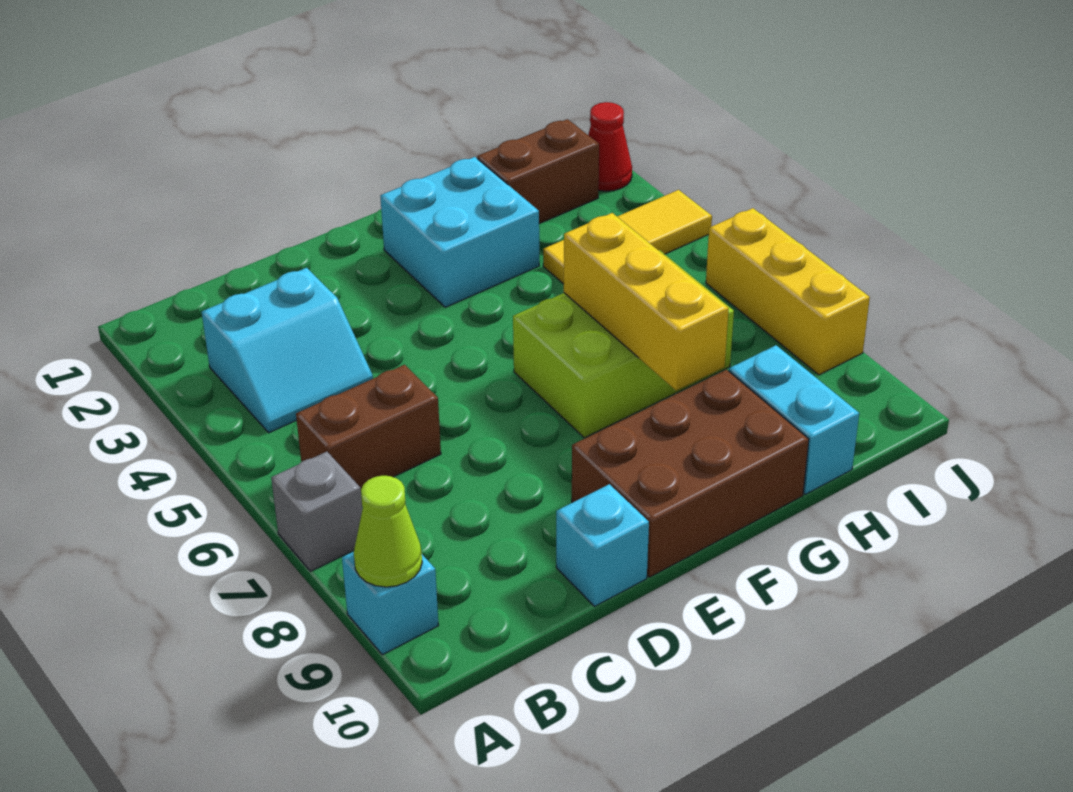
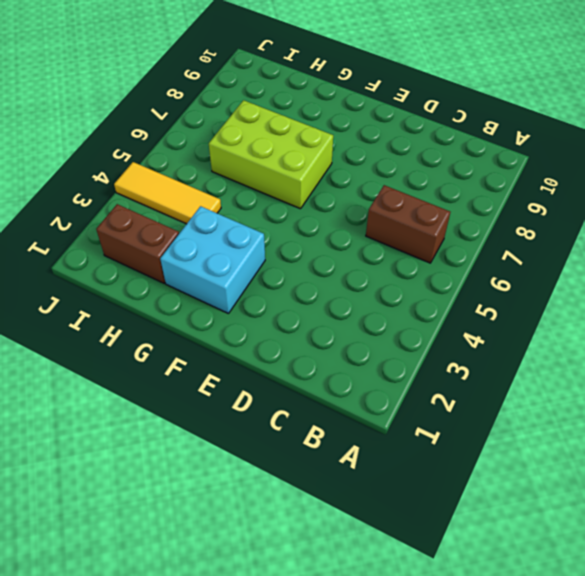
none -> grey 1x1 brick [271,452,362,571]
none -> cyan 1x1 brick [342,552,439,655]
none -> cyan 2x2 slope [202,268,373,433]

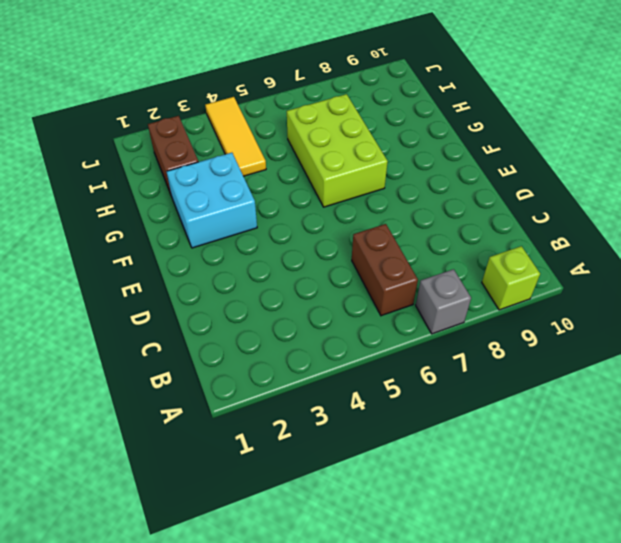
lime 1x1 brick [482,246,540,310] -> cyan 1x1 brick [342,552,439,655]
none -> cyan 2x2 slope [202,268,373,433]
none -> cyan 1x1 brick [556,484,649,606]
none -> brown 2x3 brick [572,370,809,577]

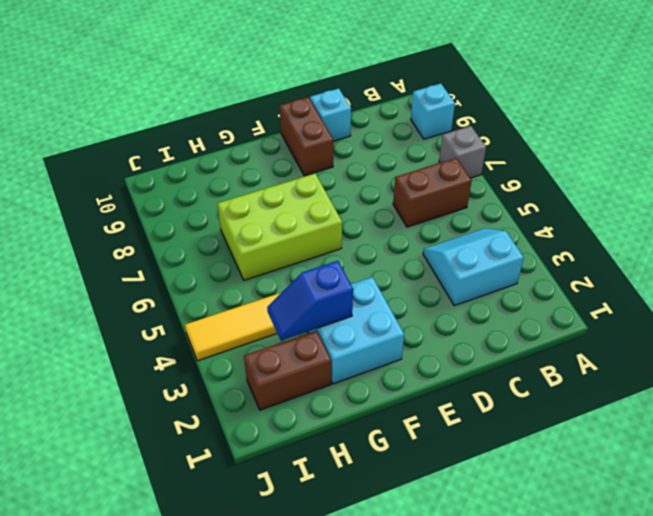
brown 1x2 brick [280,97,333,176] -> brown 2x3 brick [572,370,809,577]
blue 1x2 slope [267,261,353,341] -> none
none -> cyan 1x2 brick [729,345,859,494]
none -> red 1x1 cone [588,102,632,191]
none -> yellow 1x3 brick [706,208,870,375]

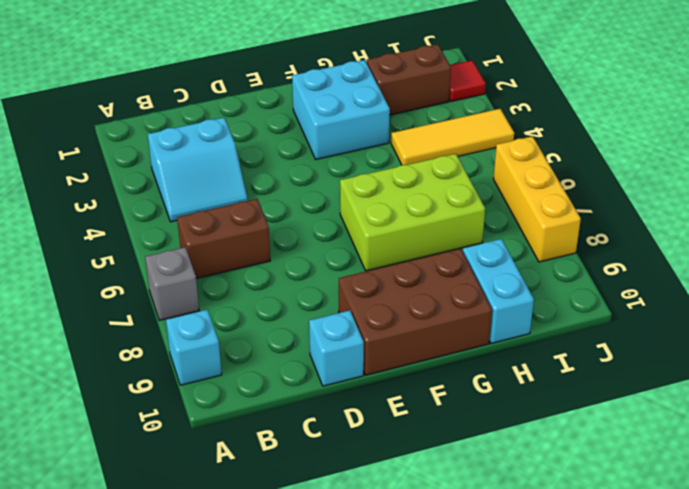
red 1x1 tile [449,60,486,101] -> red 1x1 cone [588,102,632,191]
none -> lime 1x1 cone [354,476,422,587]
none -> yellow 1x3 brick [564,213,729,391]

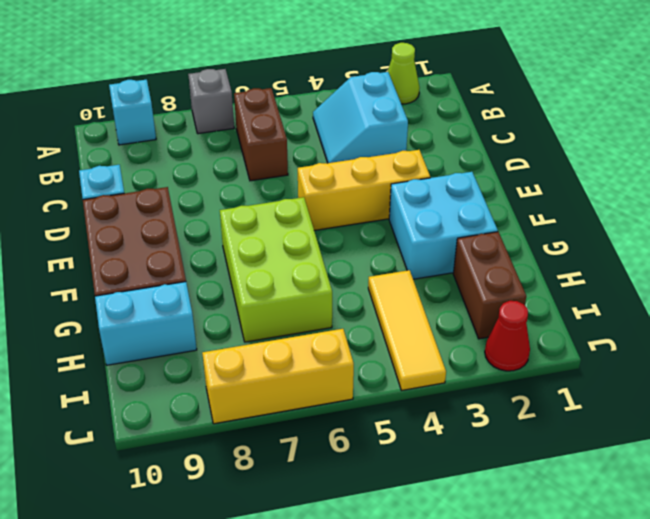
lime 1x1 cone [388,43,420,104] -> lime 1x1 cone moved to [354,476,422,587]
yellow 1x3 brick [298,150,430,230] -> yellow 1x3 brick moved to [564,213,729,391]

